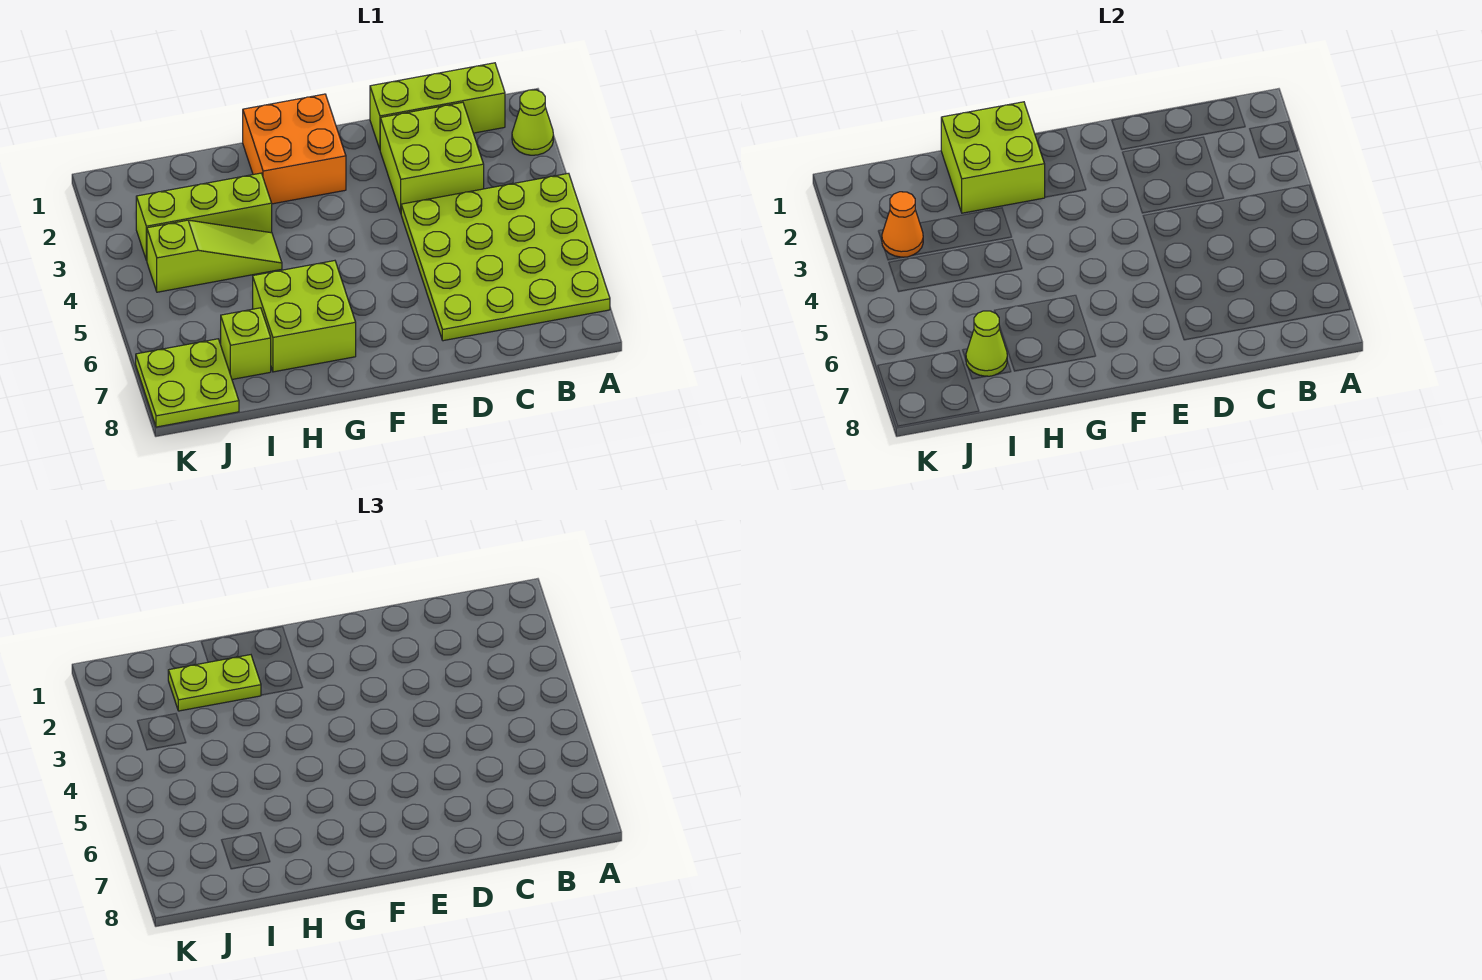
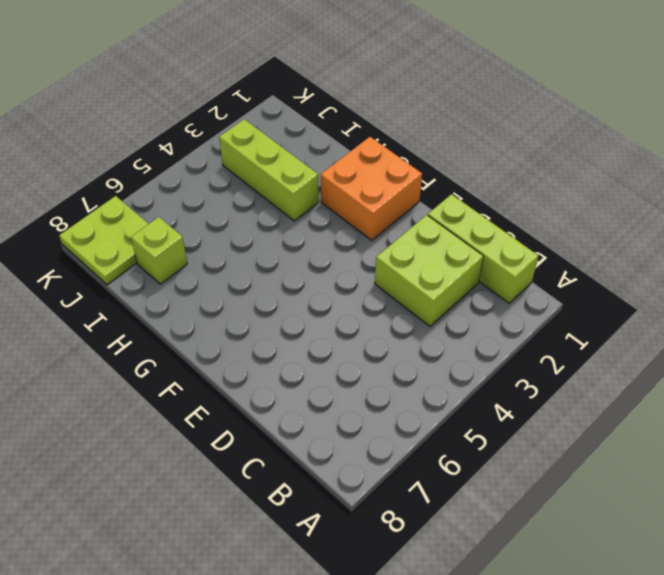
none -> lime 1x1 cone [512,90,553,155]
none -> lime 4x4 plate [401,173,610,341]
none -> lime 2x2 brick [253,261,356,372]

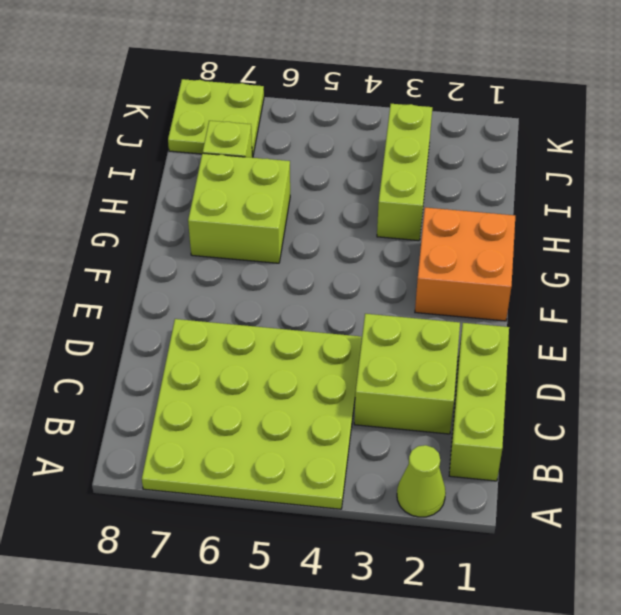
none -> lime 1x3 slope [147,220,282,292]
none -> lime 2x2 brick [941,102,1045,213]
none -> lime 1x1 cone [966,311,1007,376]

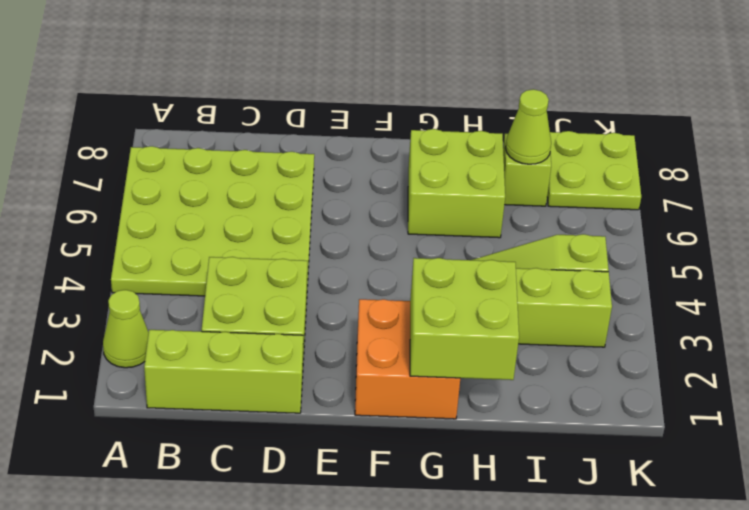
none -> orange 1x1 cone [882,192,923,257]
none -> lime 1x2 plate [168,655,261,711]

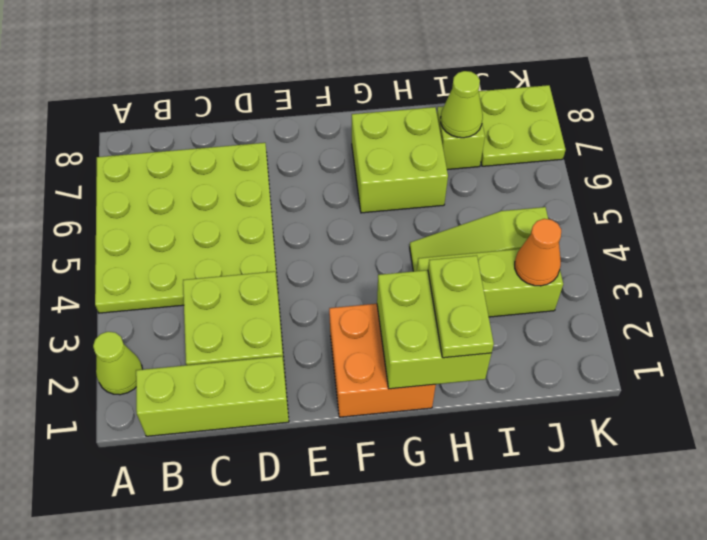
lime 1x2 plate [428,255,494,358] -> lime 1x2 plate turned to [168,655,261,711]

